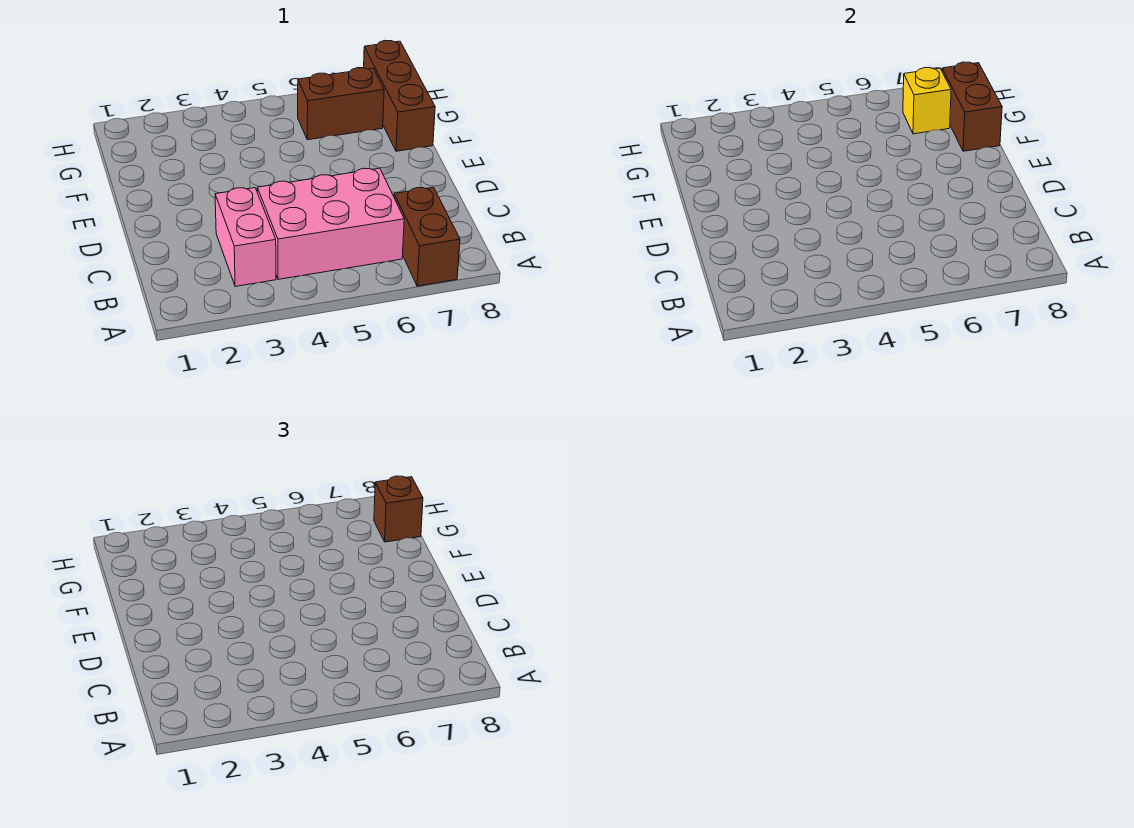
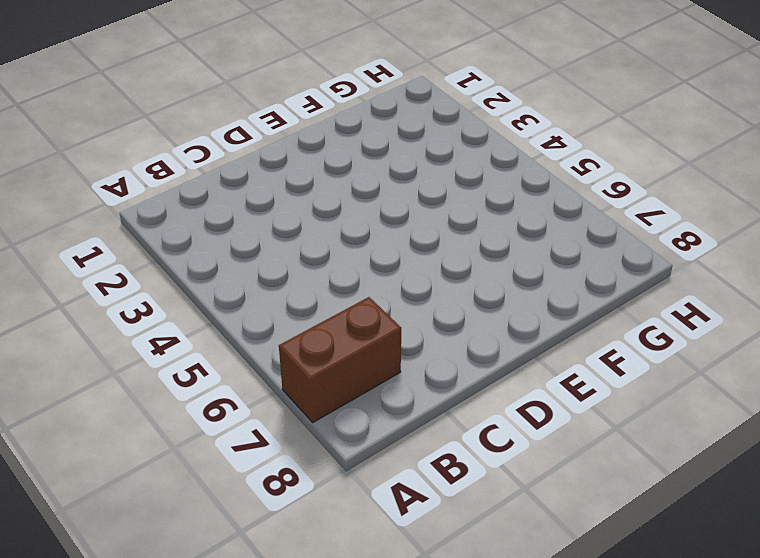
none -> pink 1x2 brick [215,188,276,287]
none -> pink 2x3 brick [257,168,404,279]

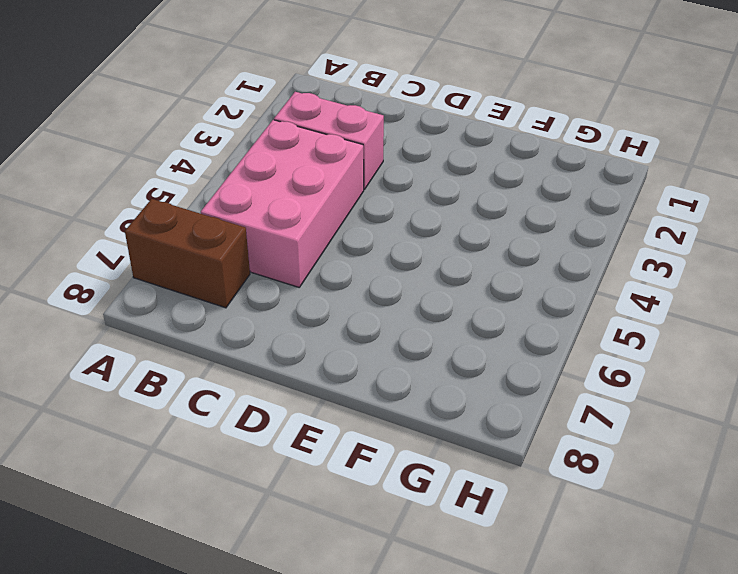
none -> brown 1x3 brick [364,40,435,151]
none -> brown 1x2 brick [298,68,384,140]

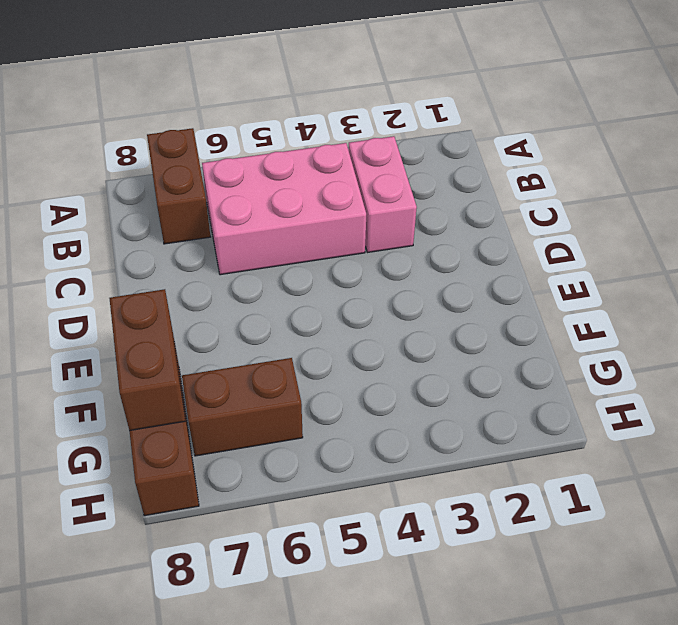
none -> yellow 1x1 brick [903,68,951,134]
none -> brown 1x1 brick [374,476,423,542]

